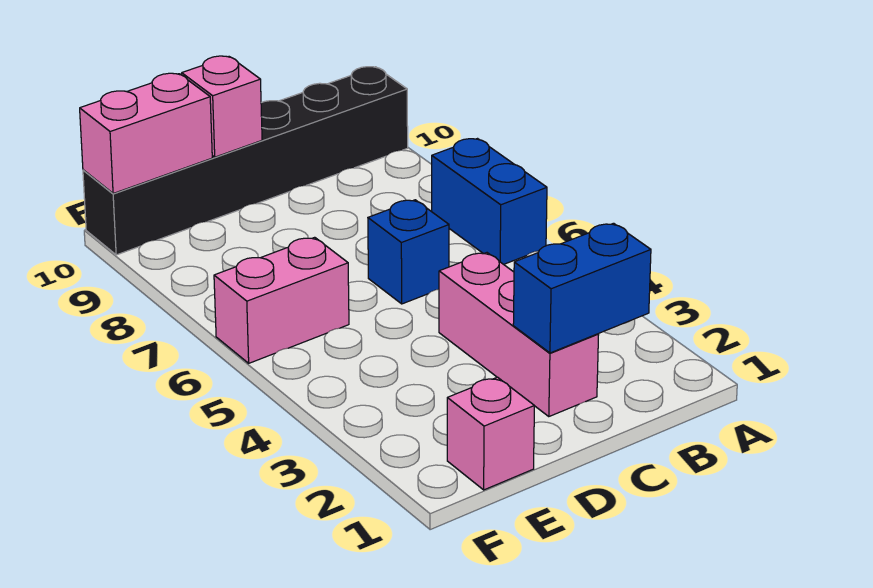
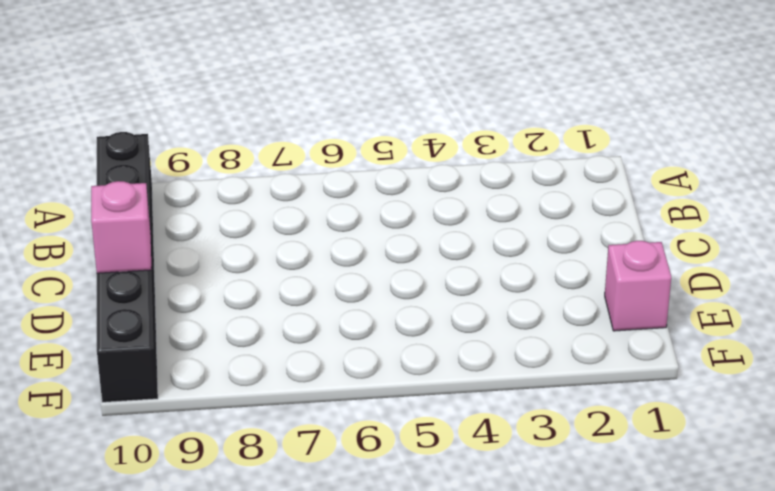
none -> blue 1x2 brick [432,139,547,264]
none -> pink 1x3 brick [439,253,599,416]

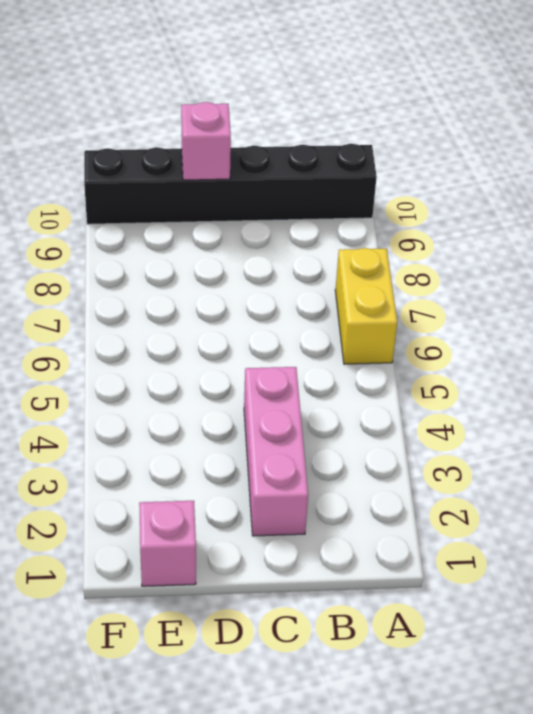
yellow 1x2 brick [335,248,397,364] -> blue 1x2 brick [432,139,547,264]
none -> blue 1x1 brick [368,200,449,304]
none -> pink 1x2 brick [214,237,349,363]

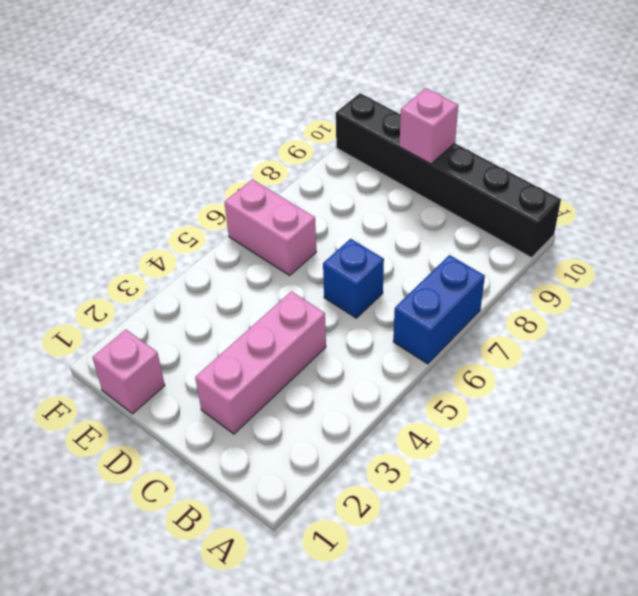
none -> blue 1x2 brick [513,223,651,353]
none -> pink 1x2 brick [80,73,212,194]

